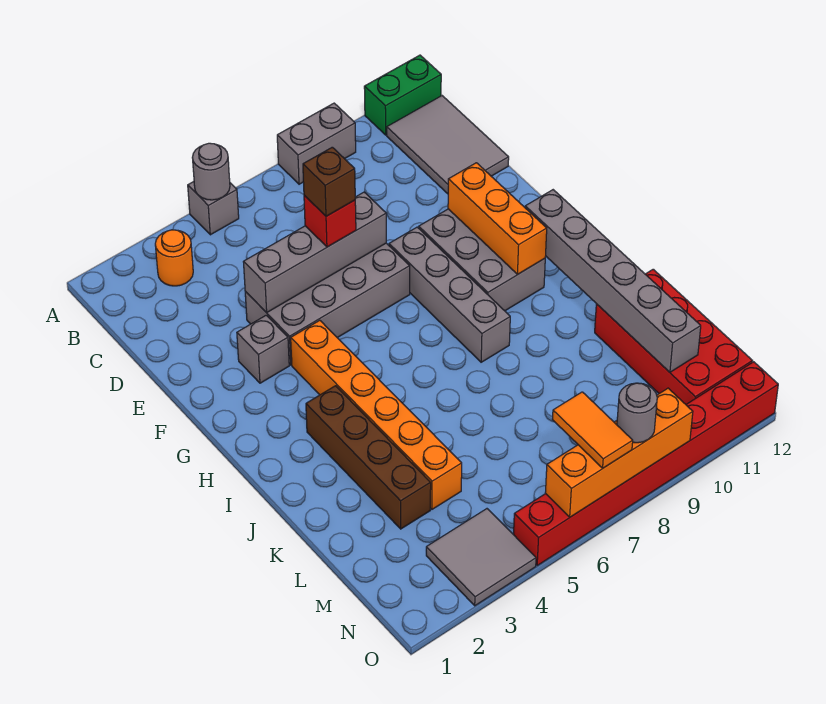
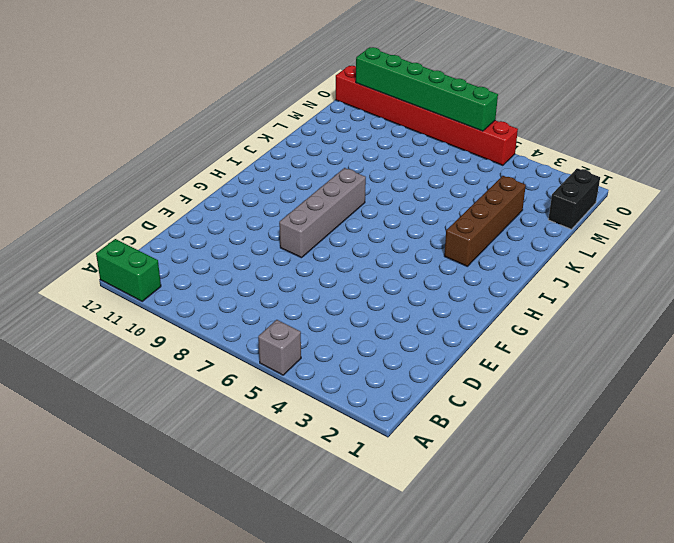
black 1x2 brick [548,168,600,229] -> none
green 1x6 brick [356,47,498,131] -> orange 1x4 brick [545,388,693,517]
none -> grey 1x2 brick [277,103,356,184]
none -> orange 1x1 round brick [155,230,193,286]
none -> grey 2x3 tile [387,96,509,194]

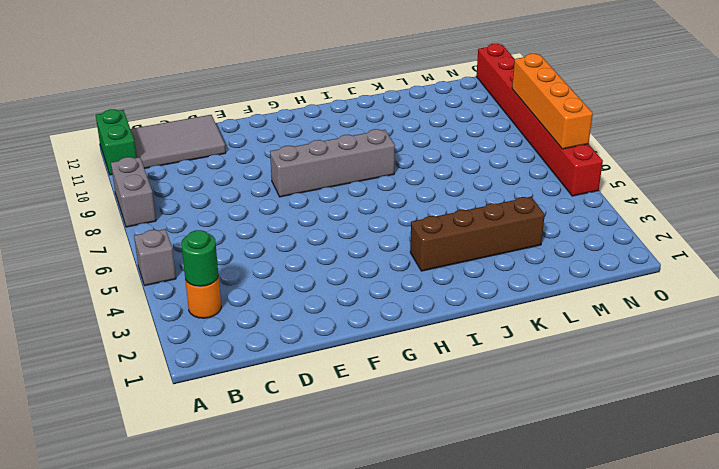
green 1x1 round brick [181,230,219,286] -> none
none -> grey 2x4 brick [245,243,410,365]
none -> grey 1x1 brick [237,315,289,383]
none -> grey 2x3 brick [419,209,545,311]

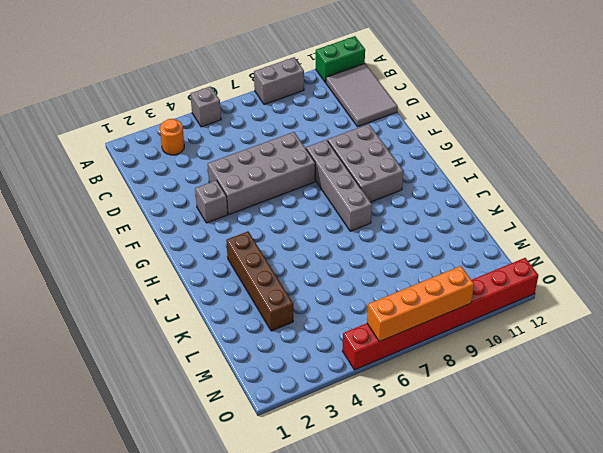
none -> orange 1x6 brick [291,320,462,509]
none -> red 2x4 brick [595,269,752,404]
none -> grey 2x2 tile [426,509,536,606]

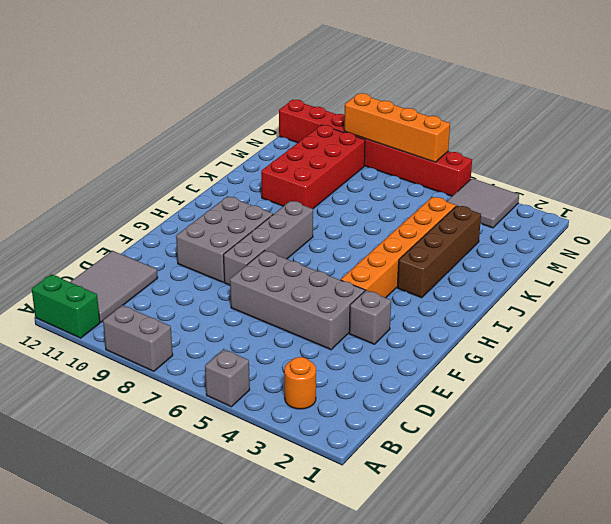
red 2x4 brick [261,125,365,209] -> red 2x4 brick moved to [595,269,752,404]
none -> grey 1x1 round brick [192,143,230,200]
none -> grey 1x4 brick [244,192,386,313]
none -> orange 1x3 brick [448,163,547,274]

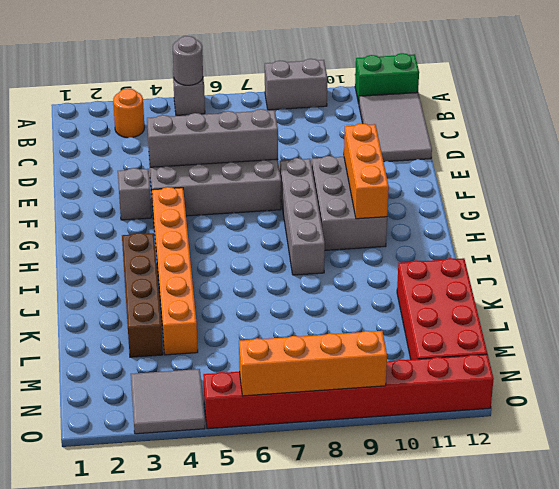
none -> grey 1x6 brick [525,190,701,372]
none -> red 1x1 brick [304,195,356,247]
none -> orange 1x2 tile [552,392,633,468]

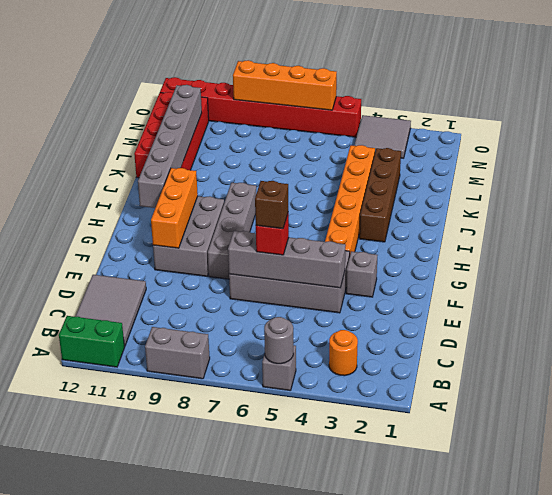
none -> orange 1x2 tile [552,392,633,468]
none -> grey 1x1 round brick [617,383,657,443]

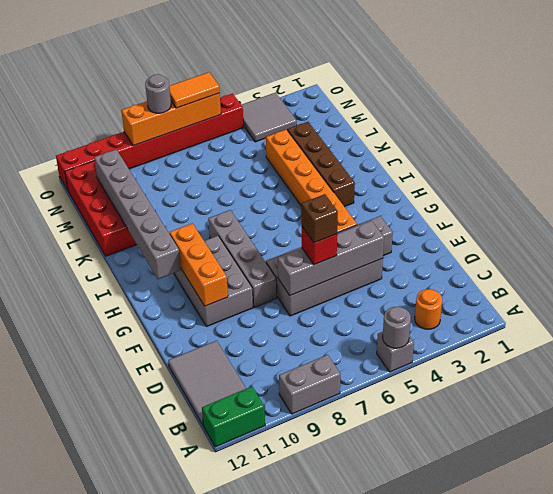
orange 1x2 tile [169,72,220,108] -> orange 1x2 tile turned to [552,392,633,468]

